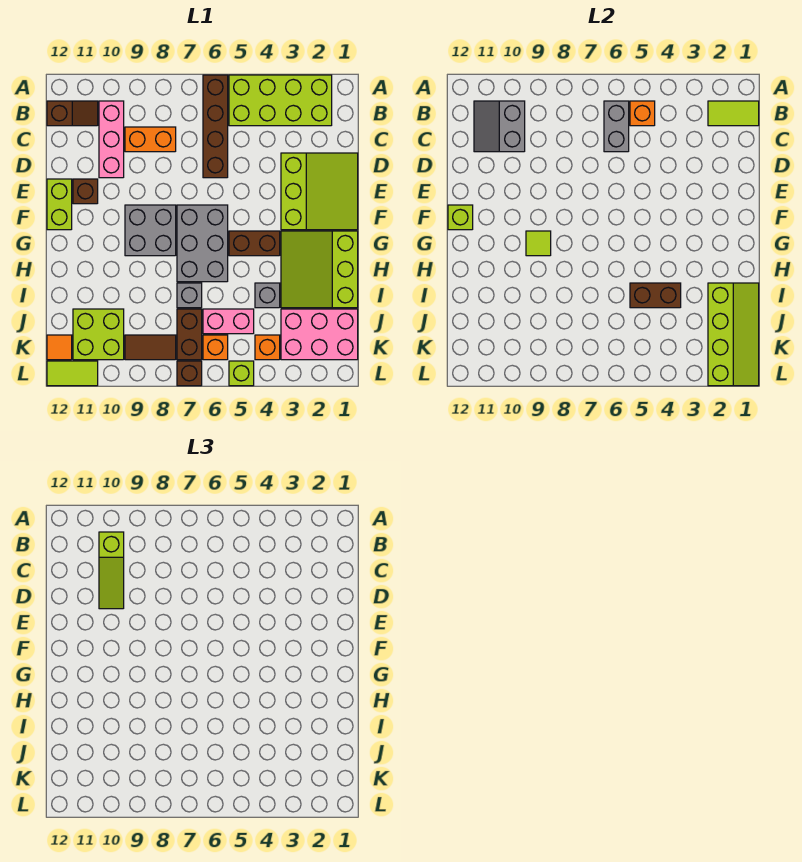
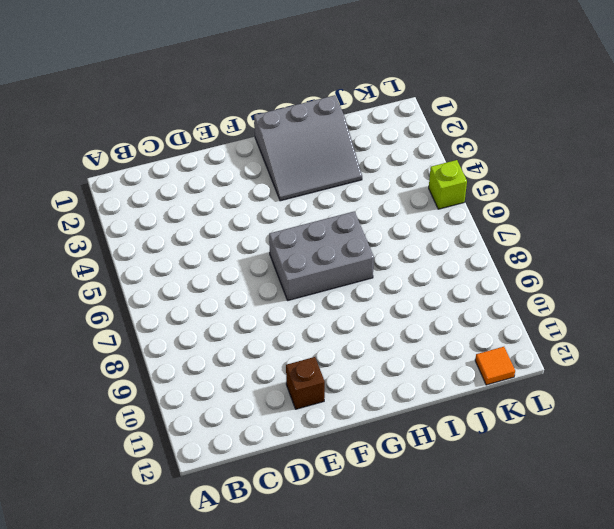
grey 3x3 slope [254,95,362,201] -> lime 3x3 slope [281,231,358,308]
none -> lime 2x4 brick [229,75,332,126]
none -> brown 1x4 brick [203,75,228,178]
none -> pink 1x3 brick [99,101,124,178]
none -> brown 1x2 slope [47,101,98,126]

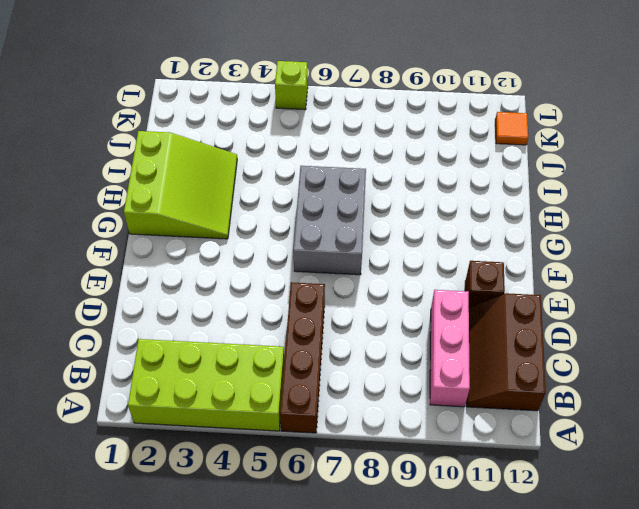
brown 2x3 slope [466,293,546,411] -> brown 1x2 slope [47,101,98,126]
none -> orange 1x2 brick [125,127,176,152]
none -> lime 3x3 slope [281,153,358,230]
none -> lime 1x2 brick [47,179,72,230]
none -> grey 2x2 brick [125,205,176,256]

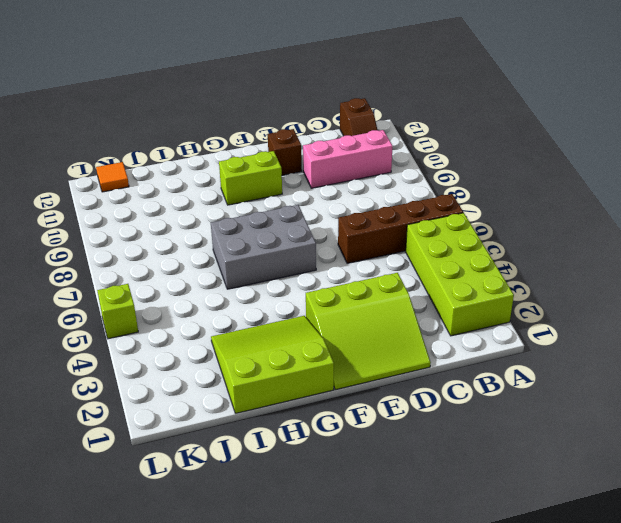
lime 1x2 brick [219,151,282,205] -> lime 1x2 brick moved to [47,179,72,230]
none -> orange 1x2 brick [125,127,176,152]
none -> grey 2x2 brick [125,205,176,256]
none -> brown 1x2 brick [229,231,280,256]
none -> grey 1x1 brick [255,283,280,308]

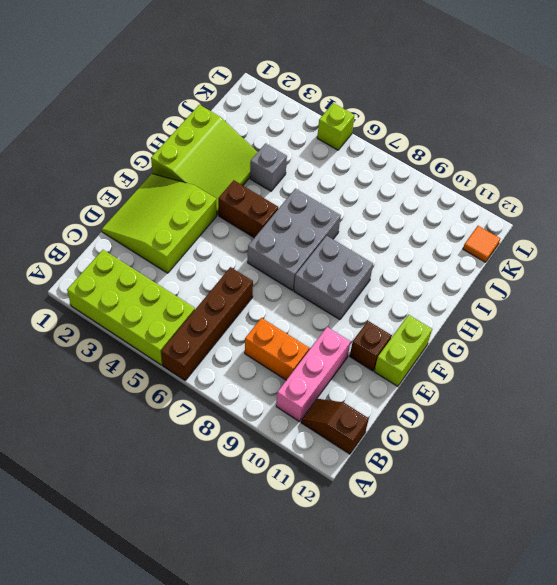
none -> grey 1x1 brick [177,283,202,308]
none -> pink 2x3 brick [281,309,358,360]
none -> pink 1x2 brick [203,309,254,334]
none -> brown 1x2 brick [177,309,202,360]

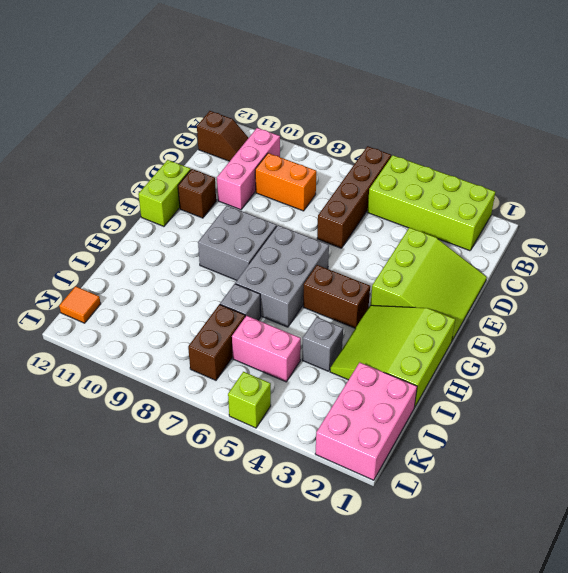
pink 2x3 brick [315,362,417,480] -> pink 2x3 brick turned to [281,309,358,360]
none -> lime 2x2 brick [73,309,124,360]
none -> orange 1x1 brick [255,335,280,360]
none -> orange 1x1 brick [203,335,228,360]
none -> brown 1x2 tile [125,335,176,360]

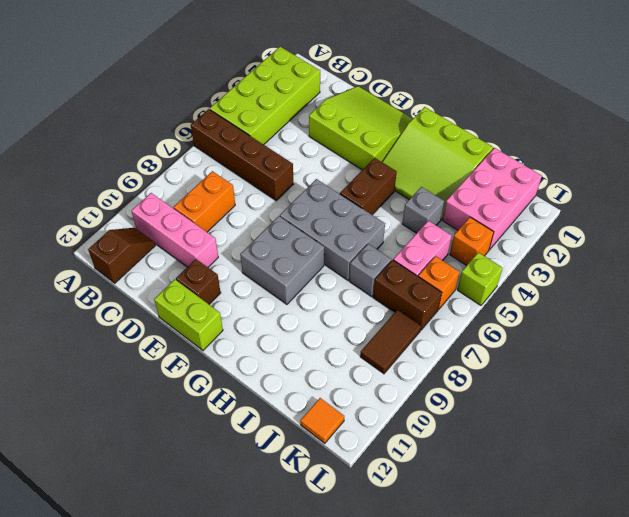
none -> lime 2x2 brick [73,309,124,360]
none -> brown 1x1 brick [177,361,202,386]
none -> lime 1x2 tile [47,361,98,386]
none -> lime 1x2 tile [708,101,759,126]

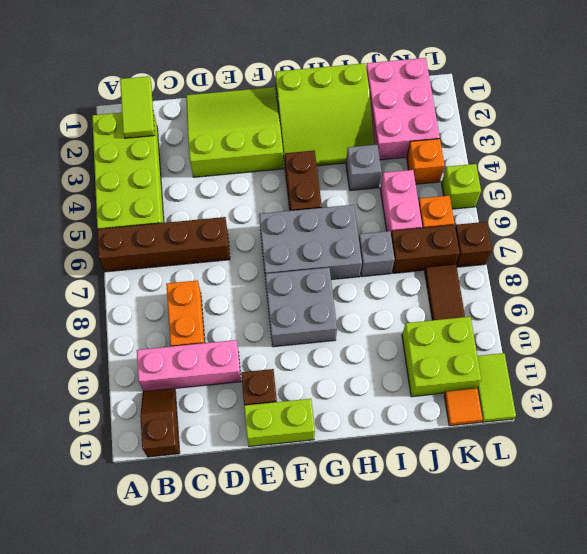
none -> orange 1x1 brick [630,101,655,126]
none -> grey 1x2 brick [604,101,629,152]
none -> grey 2x2 slope [474,101,525,152]
none -> lime 1x1 brick [448,205,473,230]

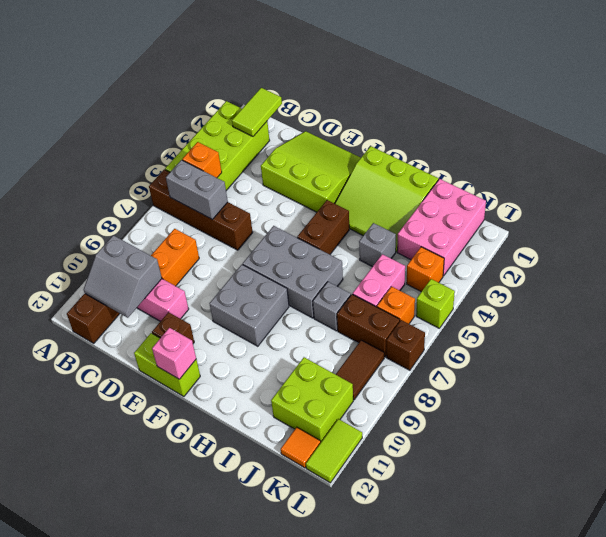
pink 1x1 brick [152,328,196,379] -> lime 1x1 brick [448,205,473,230]
none -> lime 1x1 tile [526,231,551,256]
none -> lime 2x4 slope [708,283,759,386]
none -> brown 1x2 brick [630,283,681,308]
none -> lime 1x3 slope [99,532,124,609]

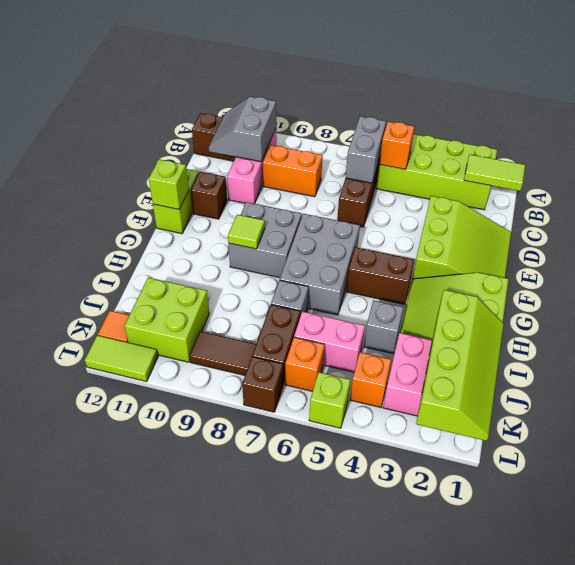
none -> brown 1x2 brick [630,283,681,308]
none -> lime 1x3 slope [99,532,124,609]

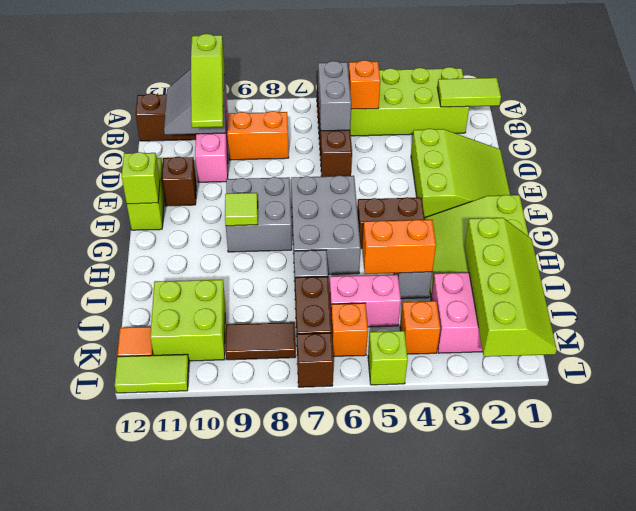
orange 1x2 brick [362,220,436,274] -> brown 1x2 brick [630,283,681,308]

